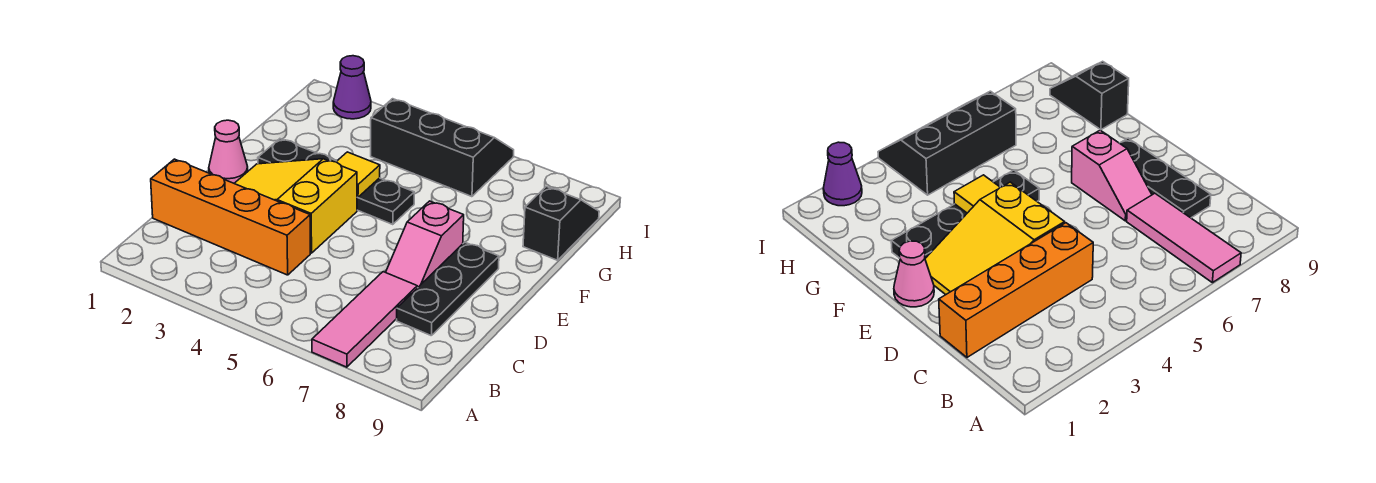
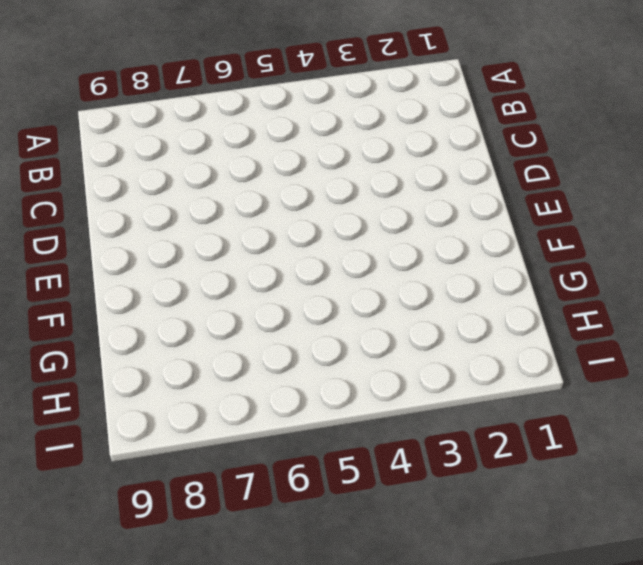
none -> pink 1x3 tile [312,272,417,367]
none -> orange 1x4 brick [151,159,310,275]

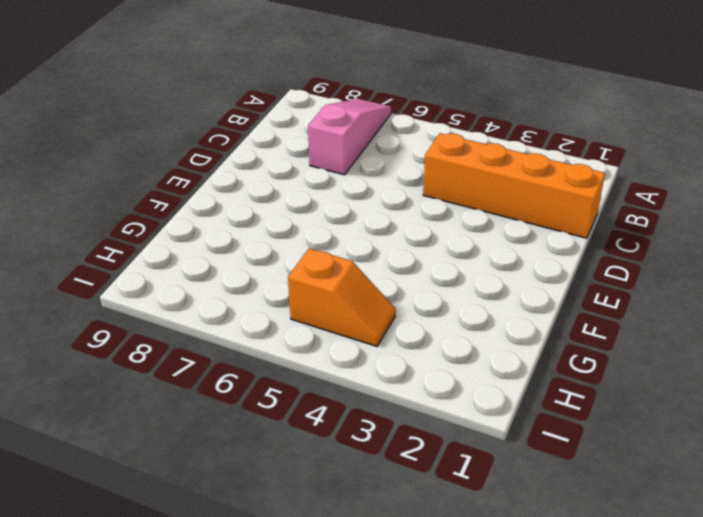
pink 1x3 slope [308,99,391,175] -> pink 1x3 tile [312,272,417,367]
orange 1x2 slope [288,248,396,346] -> black 2x3 slope [371,99,514,197]
none -> black 1x3 plate [397,242,499,336]
none -> yellow 2x3 slope [234,159,357,253]

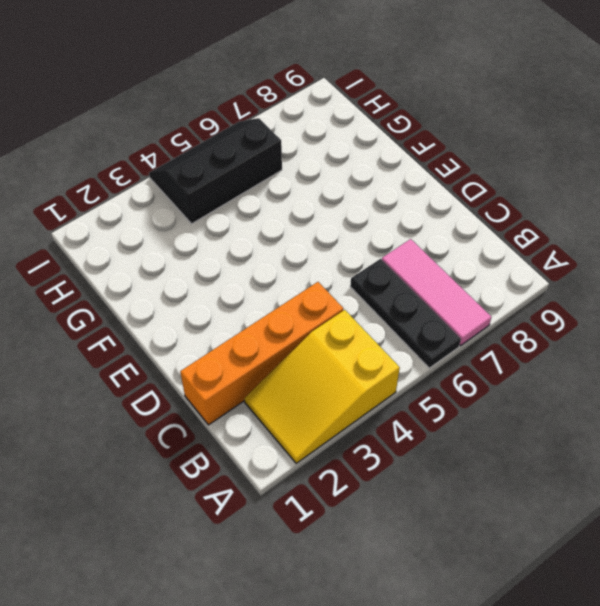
yellow 2x3 slope [245,310,400,463] -> yellow 2x3 slope moved to [234,159,357,253]
black 1x3 plate [350,259,461,368] -> black 1x3 plate moved to [397,242,499,336]
none -> pink 1x2 slope [386,201,464,288]
none -> pink 1x1 cone [209,120,248,183]

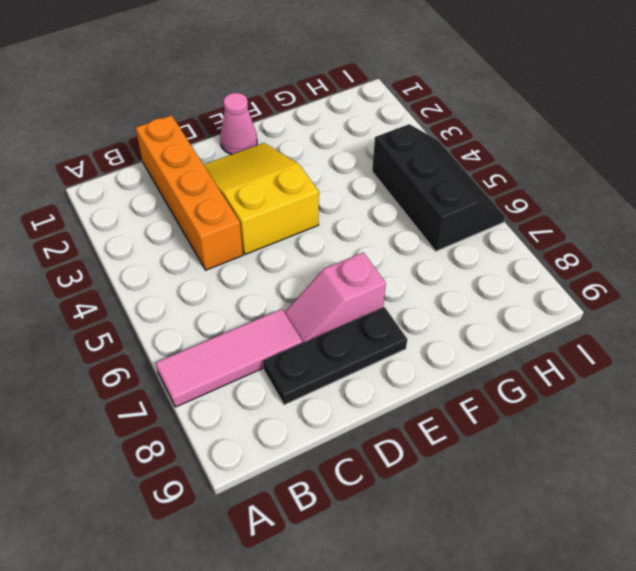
none -> black 1x4 plate [258,139,414,224]
none -> black 1x2 slope [523,186,599,260]

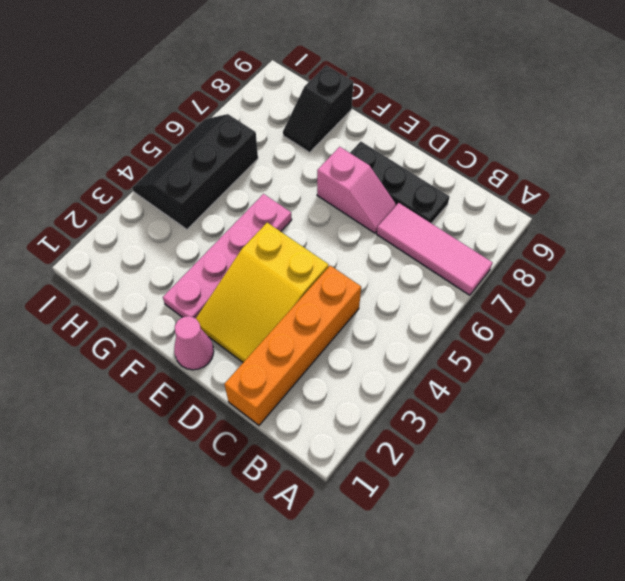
pink 1x4 plate [163,194,292,318] -> black 1x4 plate [258,139,414,224]
black 1x2 slope [283,65,353,152] -> black 1x2 slope turned to [523,186,599,260]
none -> purple 1x1 cone [333,56,371,119]
none -> yellow 1x1 tile [336,152,380,197]

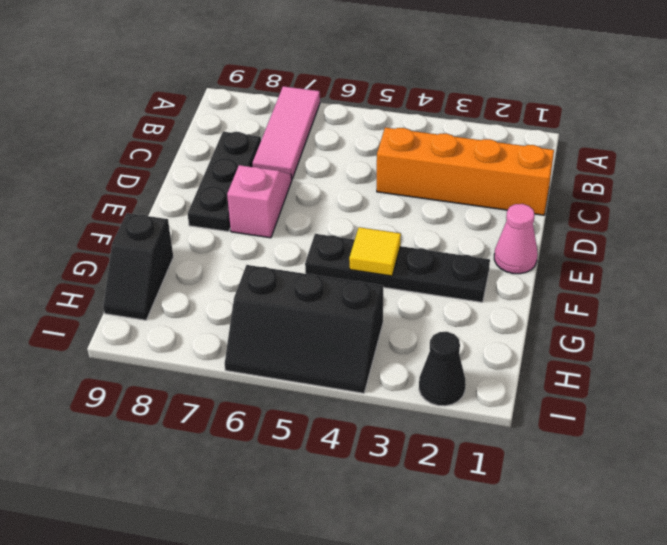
black 1x1 cone [419,332,466,406] -> purple 1x1 cone [333,56,371,119]
none -> yellow 2x3 slope [234,159,357,253]

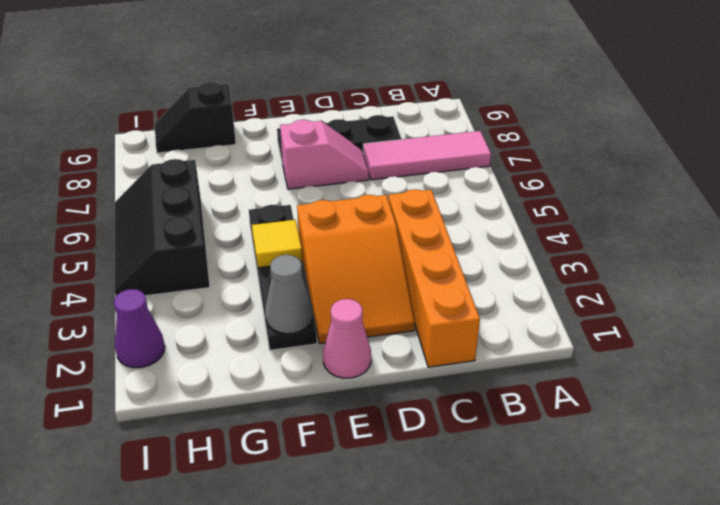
orange 2x3 slope [297,195,415,343] -> yellow 2x3 slope [234,159,357,253]
grey 1x1 cone [265,255,313,334] -> none

